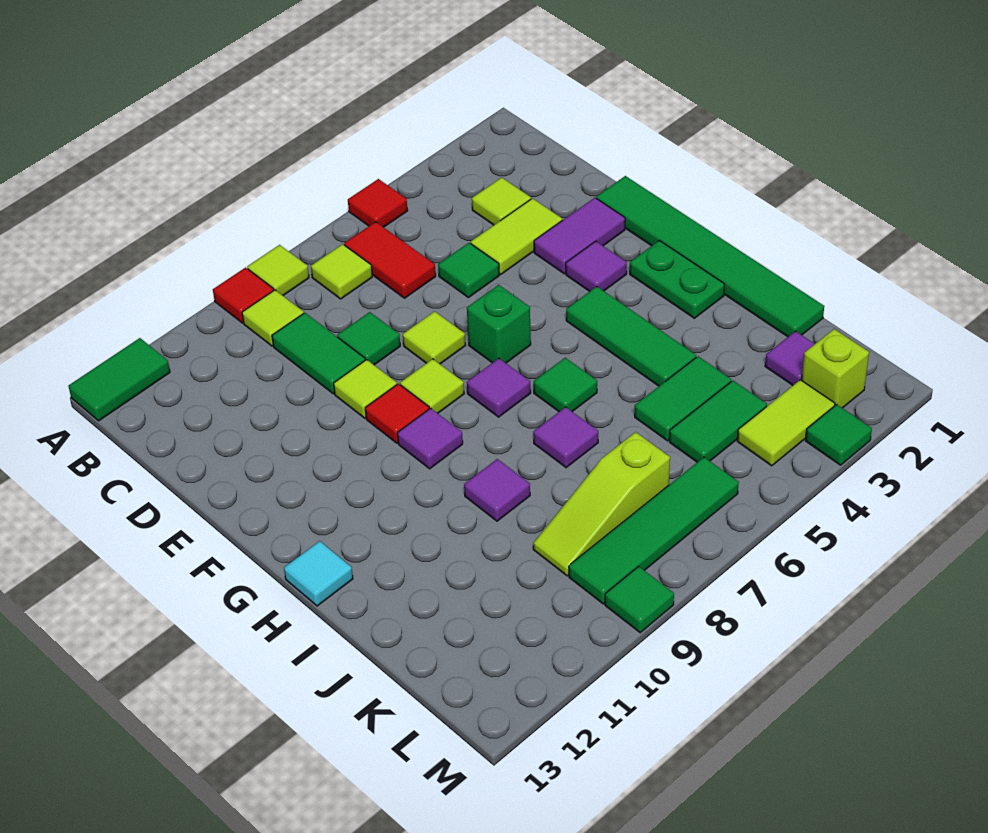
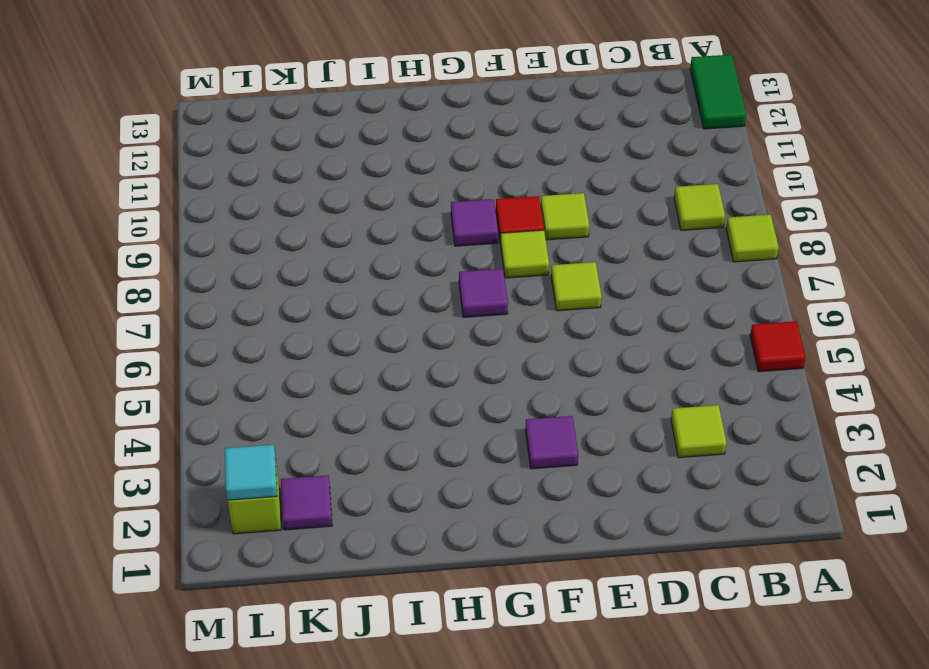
cyan 1x1 tile [225,444,277,500] -> cyan 1x1 tile moved to [284,541,353,606]
none -> red 1x1 tile [213,268,274,323]
none -> red 1x2 tile [344,222,436,298]
none -> lime 1x1 tile [311,244,372,299]
none -> green 1x2 tile [272,313,365,394]

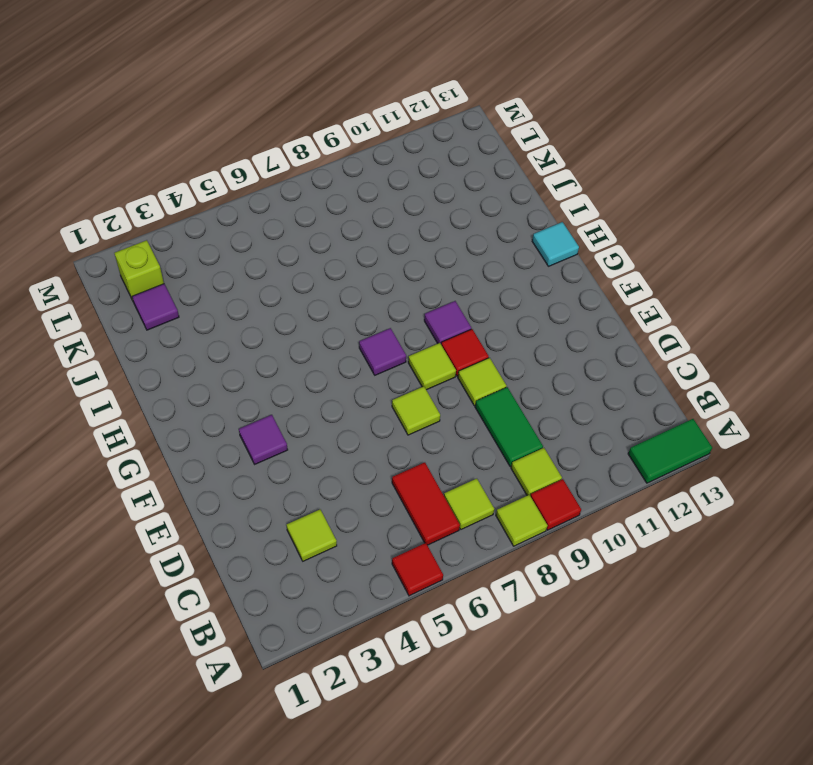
none -> lime 1x2 tile [471,198,562,274]
none -> green 1x1 tile [438,243,499,298]
none -> green 1x1 tile [337,312,400,365]
none -> green 1x6 tile [596,176,824,337]

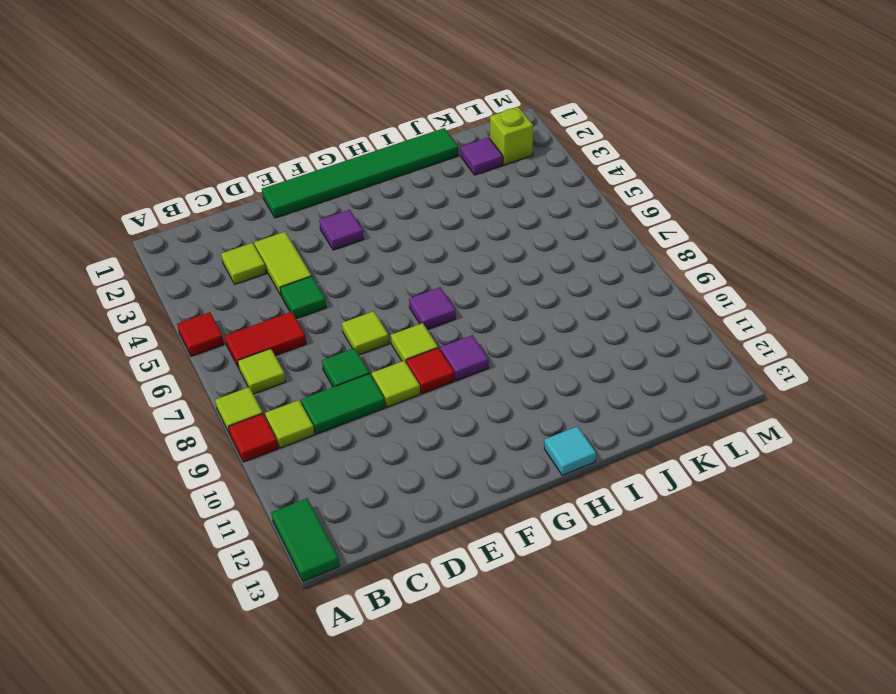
none -> purple 1x2 tile [534,198,625,274]
none -> green 1x1 brick [467,285,531,363]
none -> green 1x2 plate [630,240,725,318]
none -> green 1x3 tile [566,286,696,386]

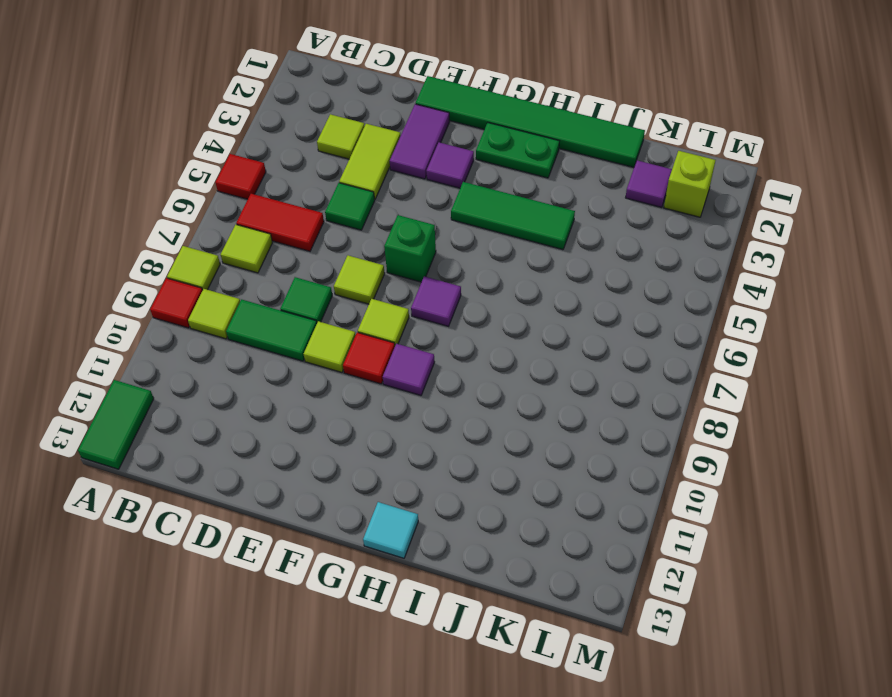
none -> green 1x1 tile [534,358,597,412]
none -> purple 1x1 tile [533,407,598,468]
none -> purple 1x1 tile [464,459,530,521]
none -> green 1x2 tile [635,356,731,441]

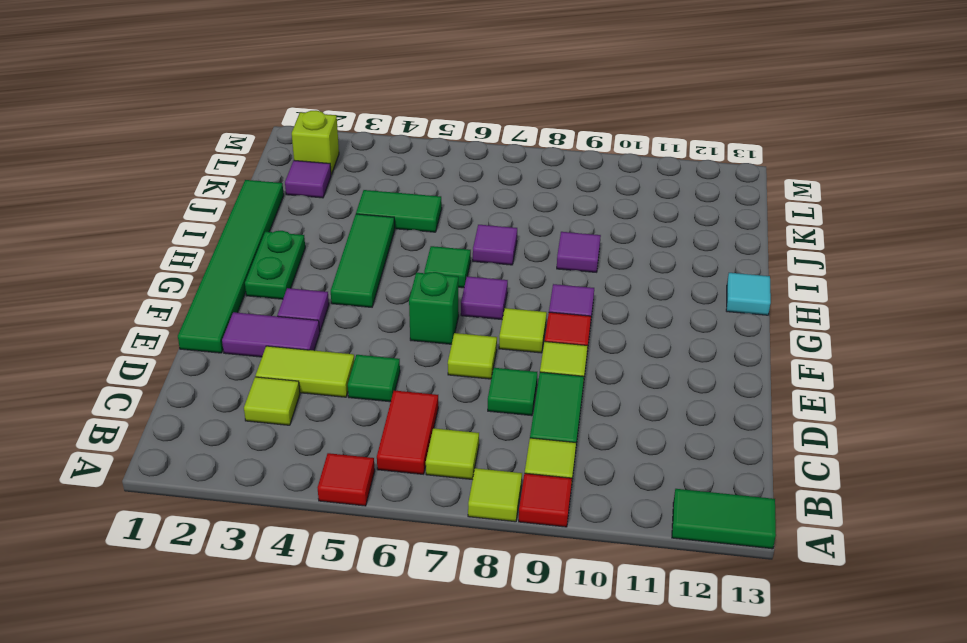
none -> green 1x2 tile [669,381,767,462]
none -> lime 1x3 slope [533,432,670,576]
none -> lime 1x2 tile [737,380,835,466]
none -> green 1x4 tile [569,457,739,604]

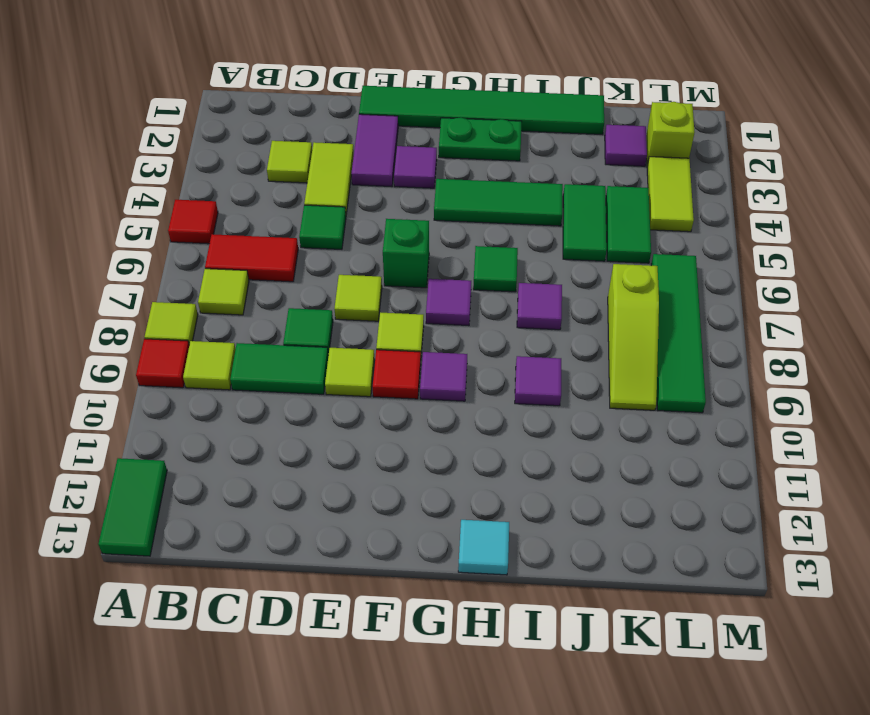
none -> green 1x1 tile [805,404,872,465]
none -> green 1x1 tile [605,566,674,633]

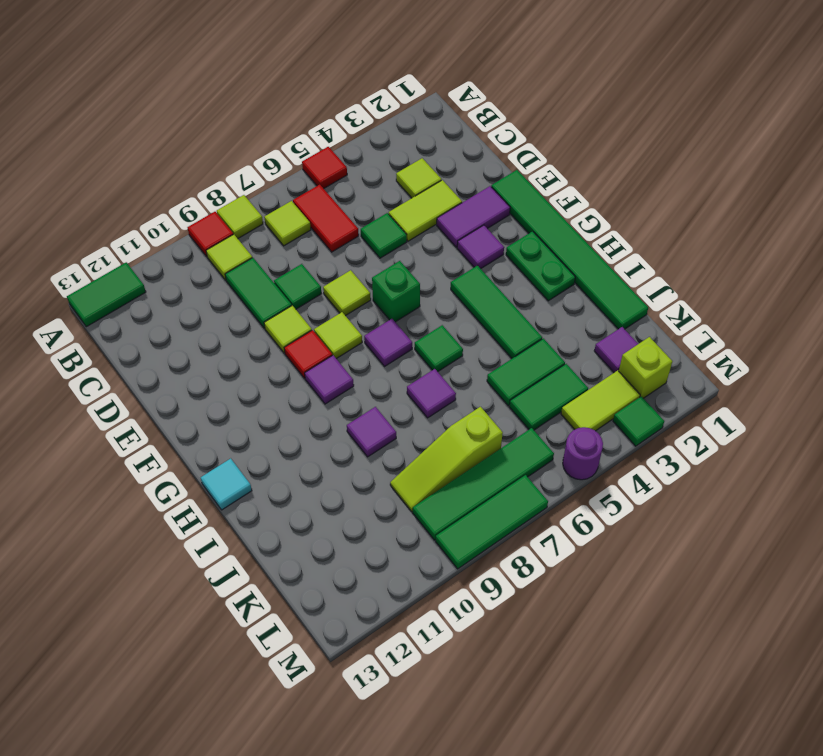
purple 1x1 round brick [563,427,603,480] -> none
green 1x3 tile [436,475,548,569] -> green 1x1 tile [605,566,674,633]

